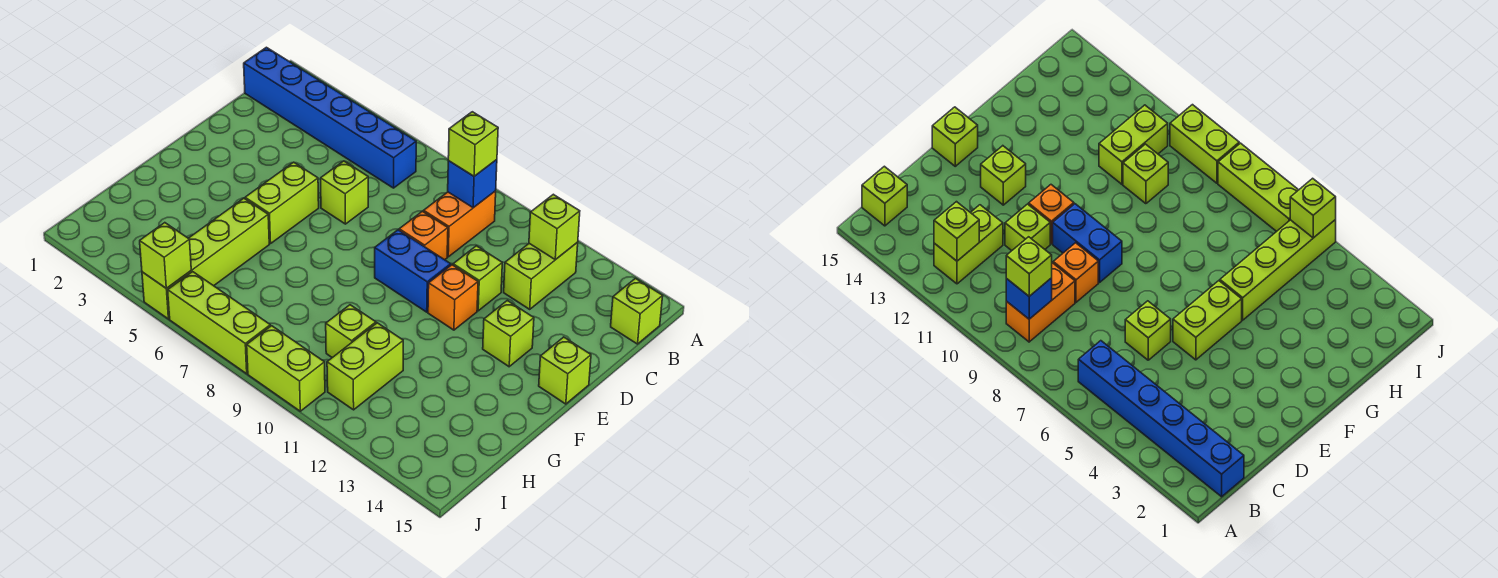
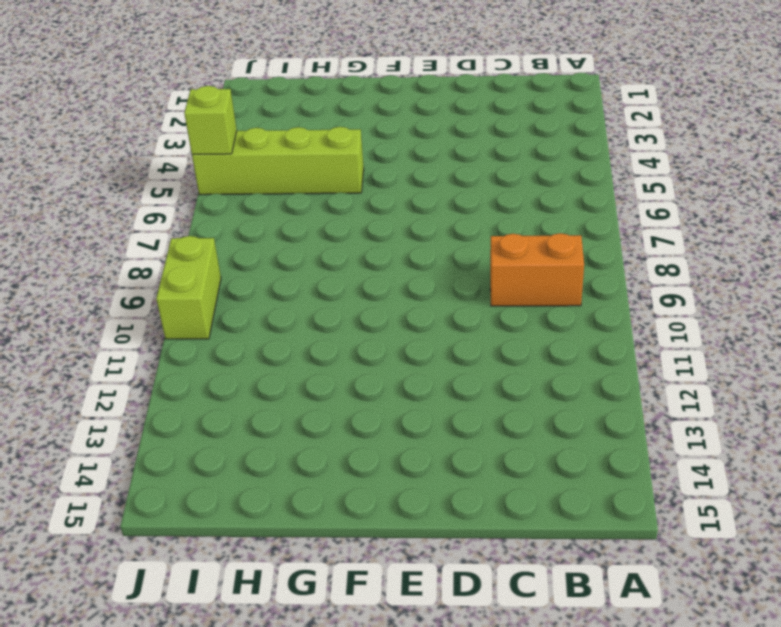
none -> blue 1x6 brick [244,47,416,188]
none -> lime 1x2 brick [504,242,578,309]
none -> lime 1x1 brick [611,278,663,344]

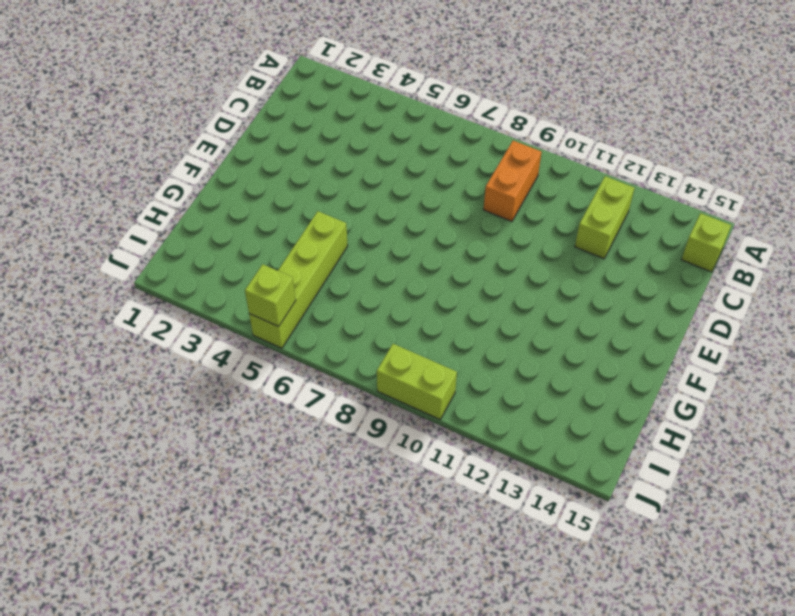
none -> blue 1x6 brick [244,47,416,188]
none -> lime 1x1 brick [321,161,368,224]
none -> orange 1x1 brick [399,211,448,260]

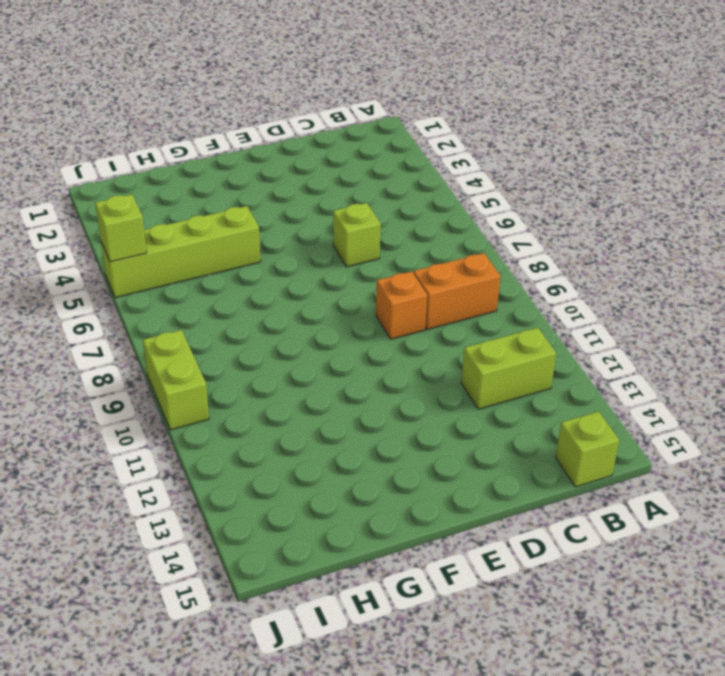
none -> blue 1x6 brick [244,47,416,188]
none -> lime 1x1 brick [453,246,502,311]
none -> lime 1x2 brick [245,162,319,244]

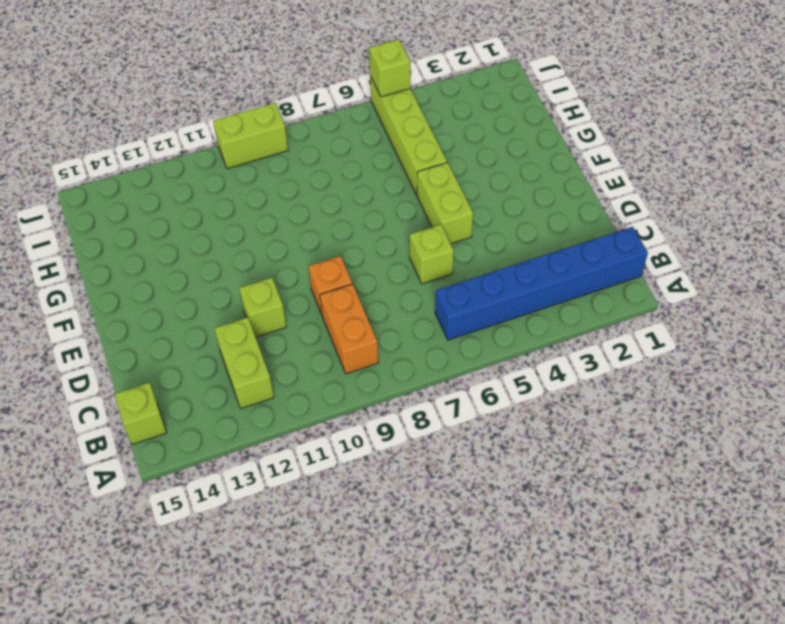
none -> blue 1x2 brick [375,230,451,312]
none -> orange 1x1 brick [428,265,478,330]
none -> lime 1x1 brick [483,301,534,367]

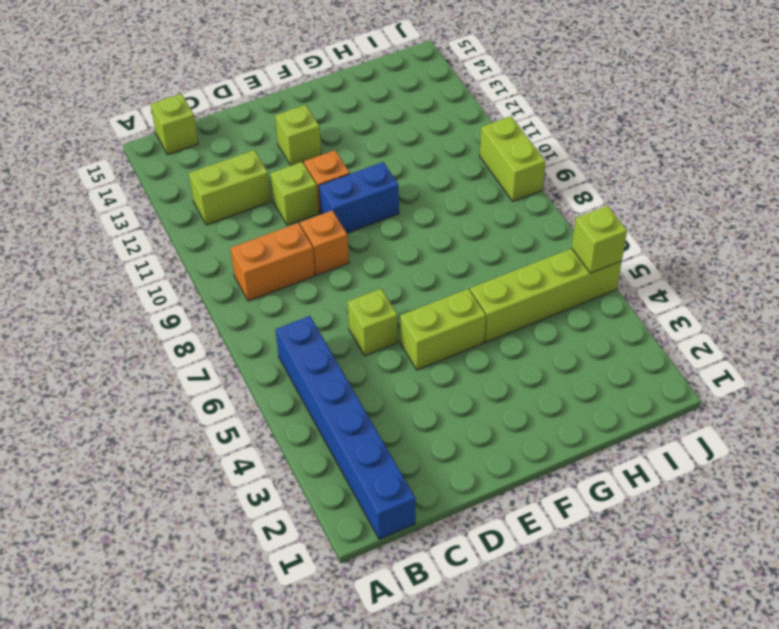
blue 1x2 brick [319,162,399,233] -> blue 1x2 brick turned to [375,230,451,312]
none -> lime 1x1 brick [539,337,591,404]
none -> lime 1x1 brick [326,305,376,358]
none -> lime 1x2 brick [327,323,403,410]

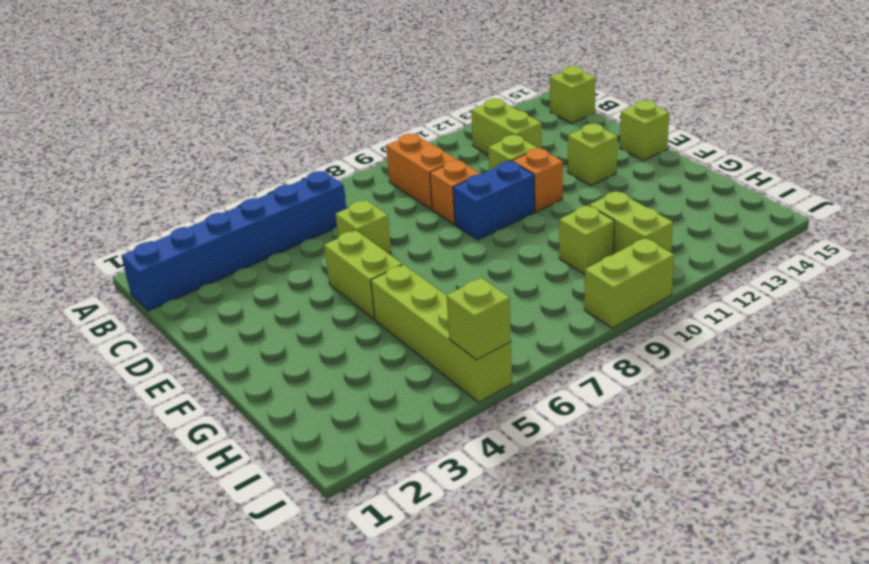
none -> lime 1x3 brick [168,272,270,374]
none -> blue 1x1 brick [448,160,497,208]
none -> lime 1x1 brick [529,194,580,260]

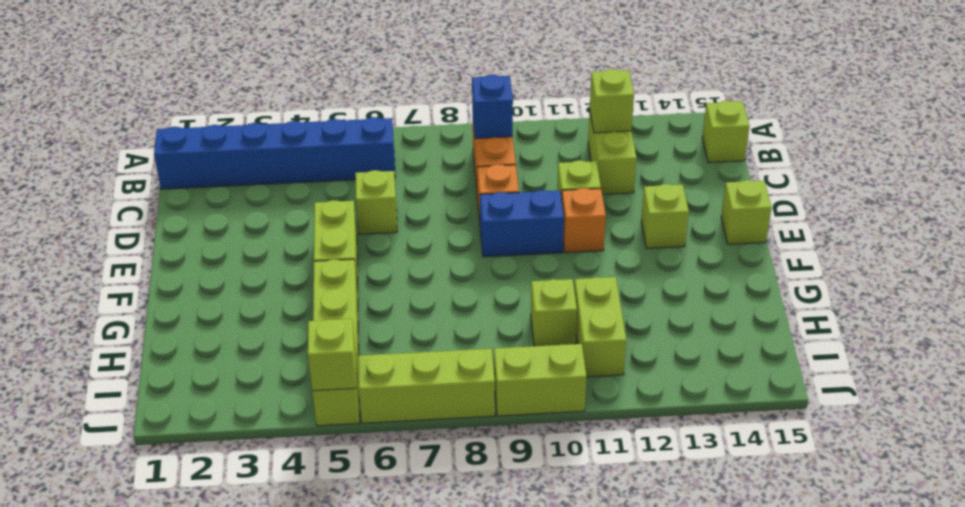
none -> lime 1x1 brick [448,112,498,176]

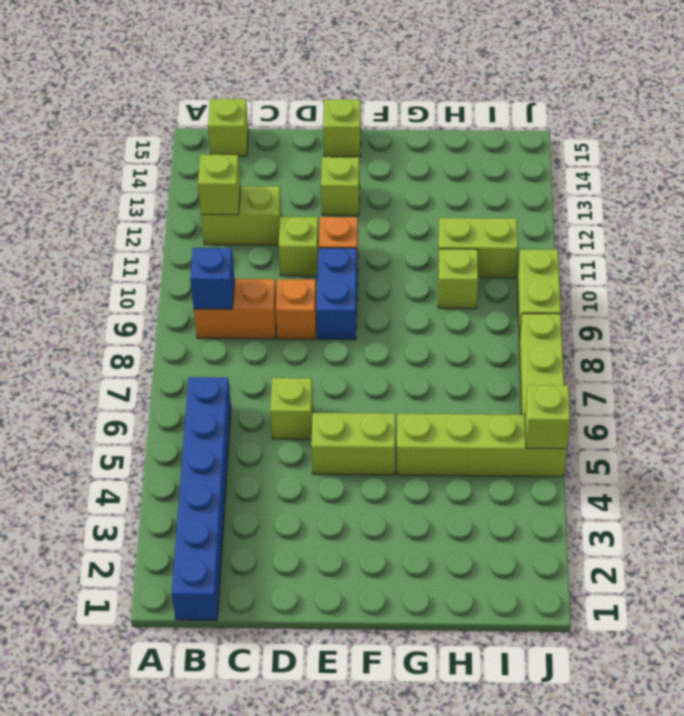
none -> lime 1x1 brick [448,112,498,176]

